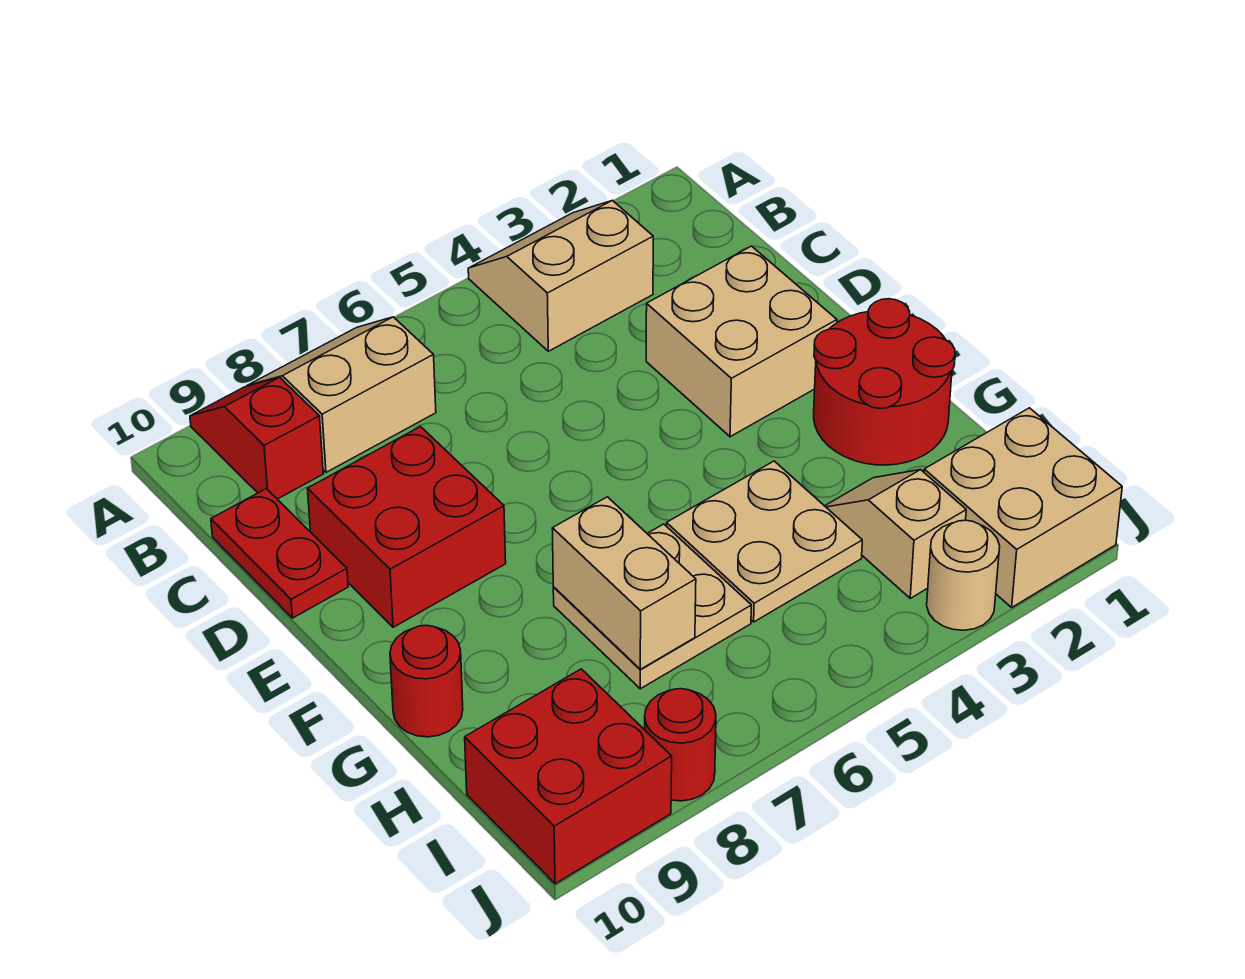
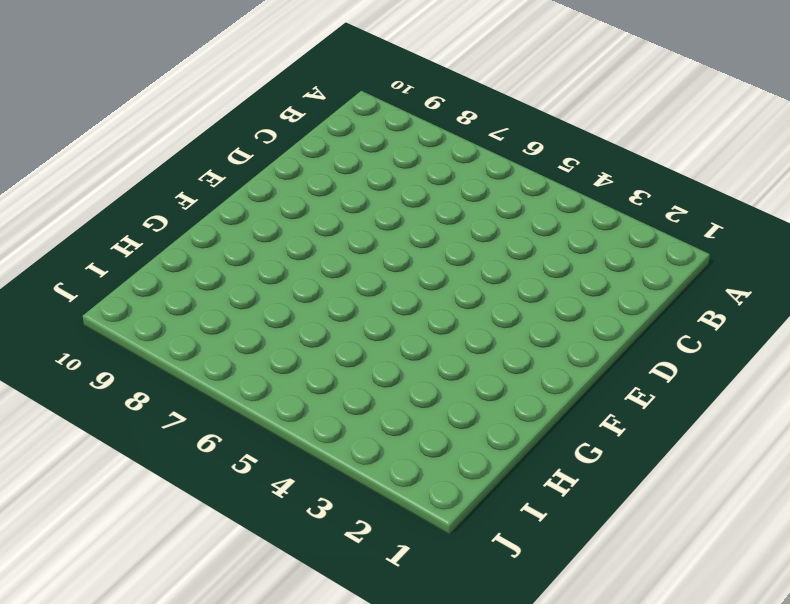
none -> tan 2x2 slope [468,200,653,351]
none -> tan 2x2 slope [247,317,436,472]
none -> red 1x2 slope [190,377,323,499]

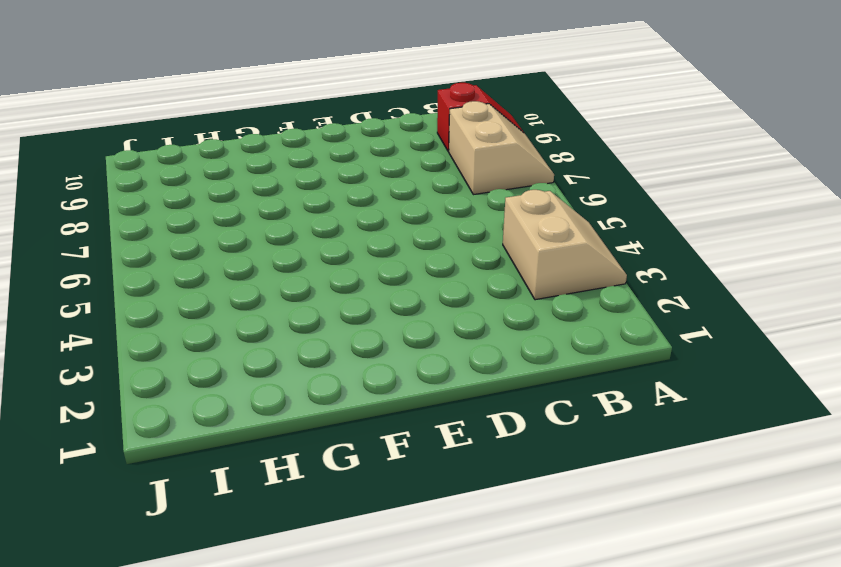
none -> red 1x2 plate [211,489,348,618]
none -> tan 2x2 brick [646,246,837,437]
none -> red 2x2 brick [307,427,506,627]

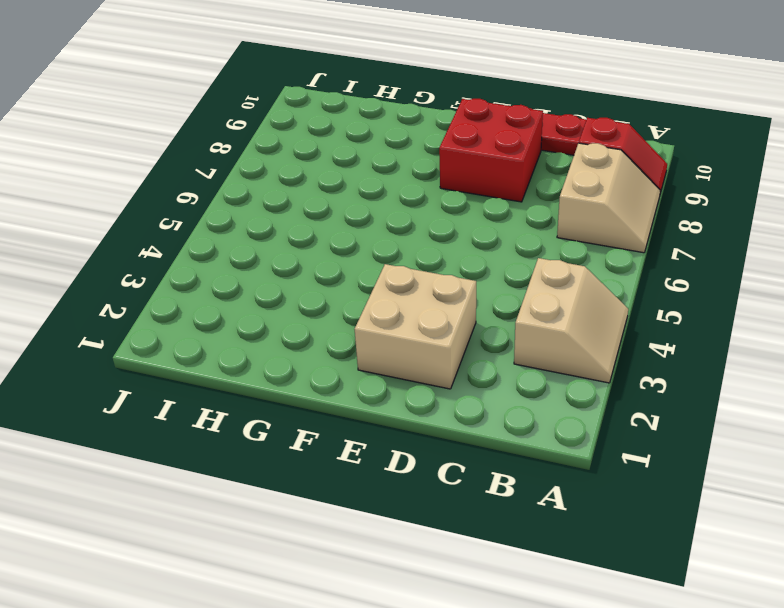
none -> red 2x2 round brick [814,299,955,465]
none -> tan 2x2 plate [666,461,862,622]
none -> tan 2x2 plate [553,524,751,689]

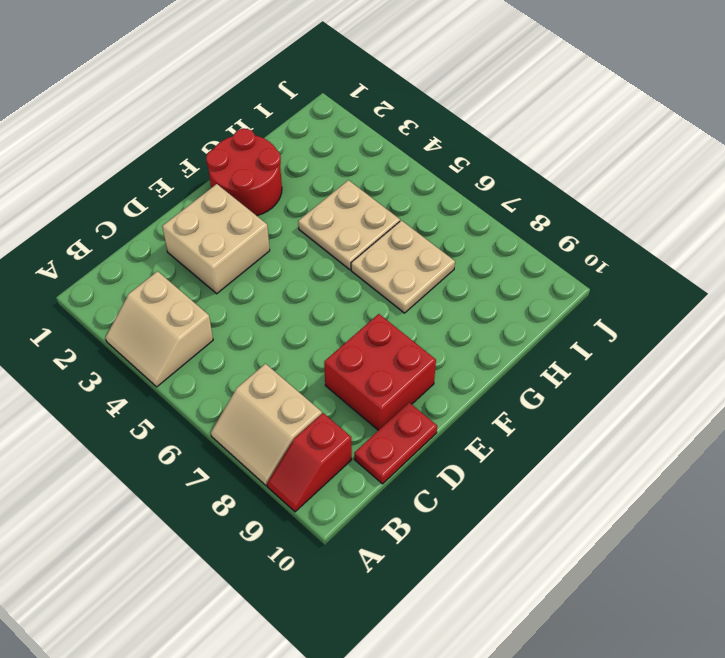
none -> red 1x1 round brick [390,625,463,737]
none -> tan 1x2 slope [825,470,966,598]
none -> tan 2x2 brick [924,408,1122,607]

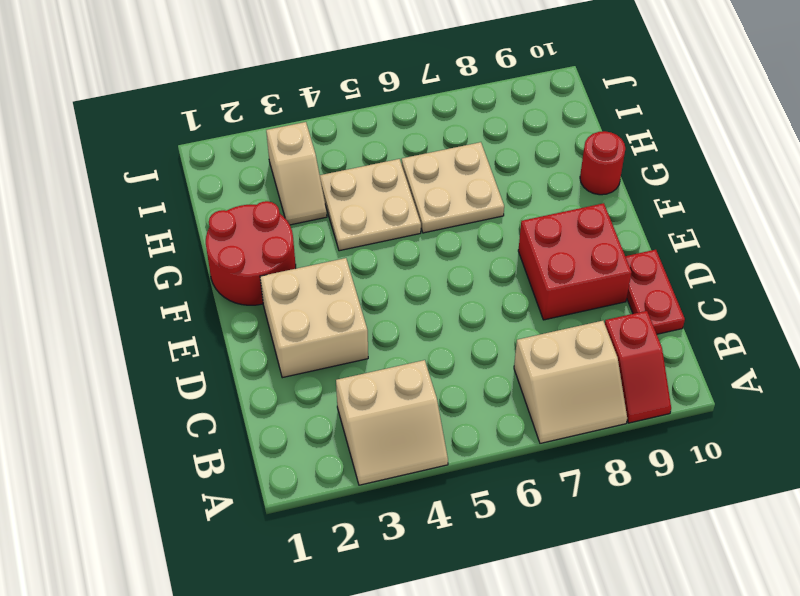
none -> tan 2x2 brick [924,408,1122,607]
none -> red 2x2 brick [465,669,672,884]
none -> tan 1x1 round brick [927,520,1000,630]

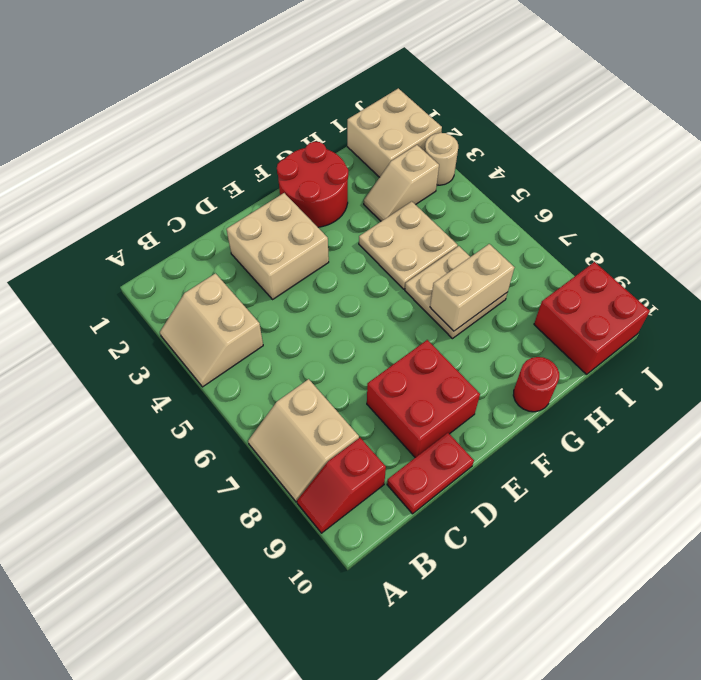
none -> red 1x1 round brick [645,689,716,801]

